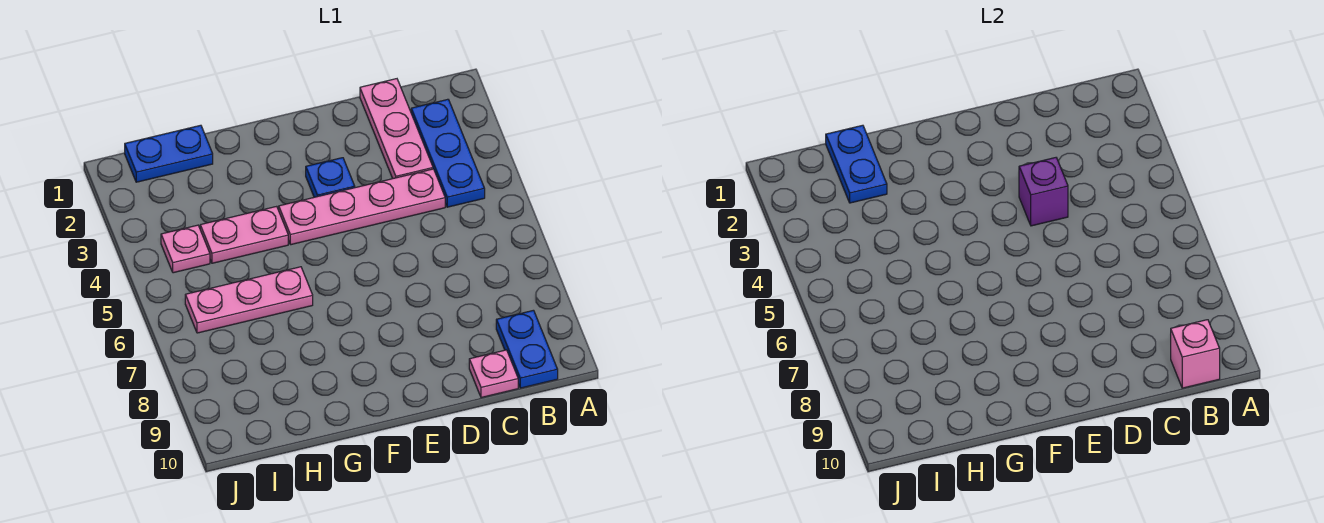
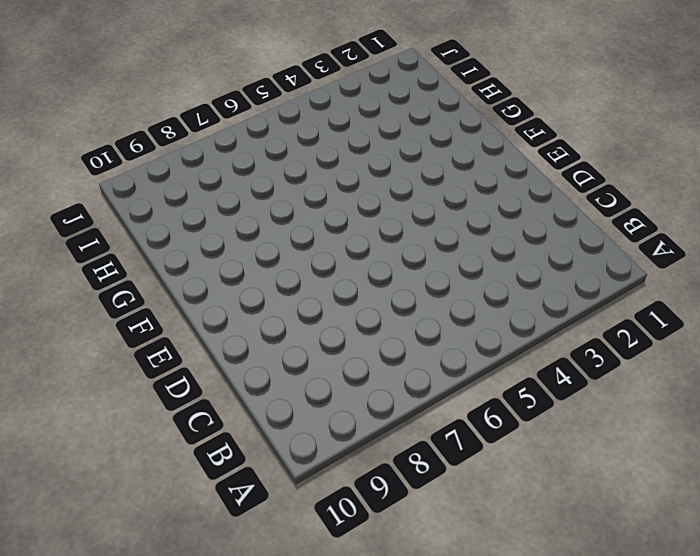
none -> blue 1x3 plate [411,99,485,207]
none -> blue 1x2 plate [496,310,558,388]
none -> pink 1x3 plate [360,79,433,178]

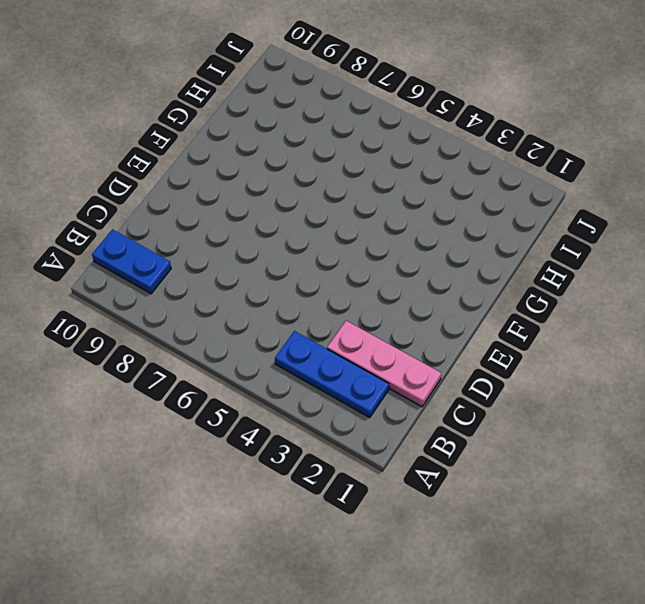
none -> pink 1x4 plate [279,169,445,245]
none -> pink 1x1 plate [469,350,518,398]
none -> blue 1x1 plate [306,158,355,197]

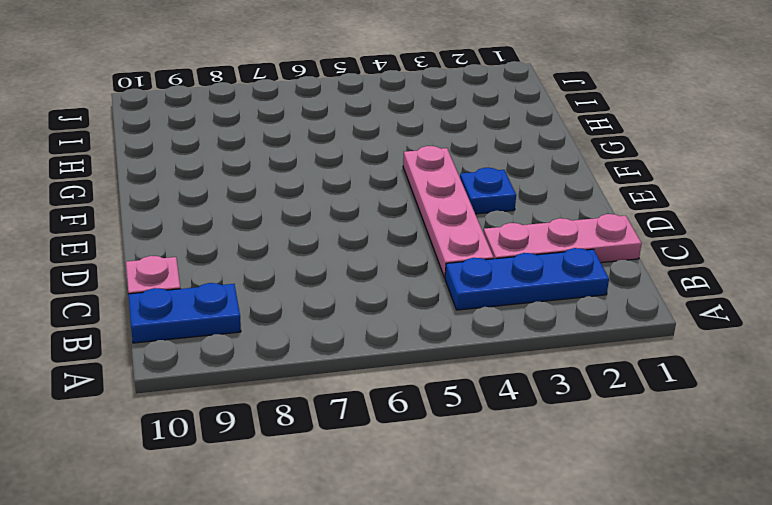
none -> pink 1x2 plate [200,206,288,263]
none -> pink 1x3 plate [185,267,313,333]
none -> blue 1x2 plate [125,125,213,182]

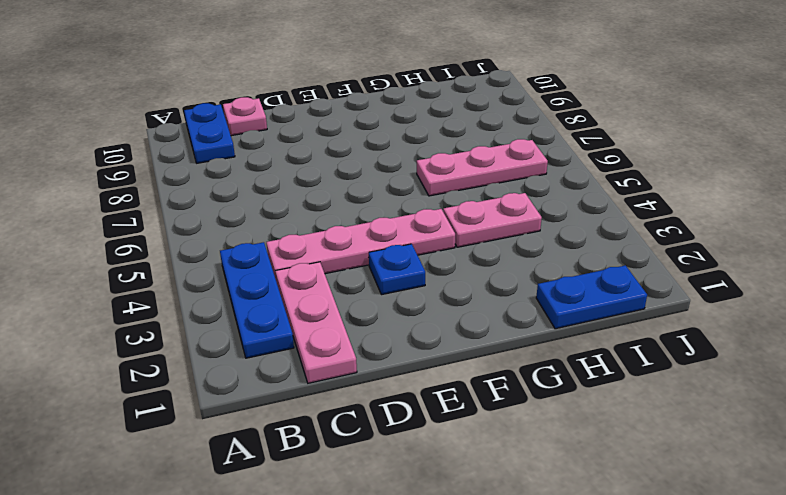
none -> pink 1x1 plate [161,225,210,273]
none -> pink 1x1 brick [1171,320,1220,388]
none -> purple 1x1 brick [1019,158,1068,226]

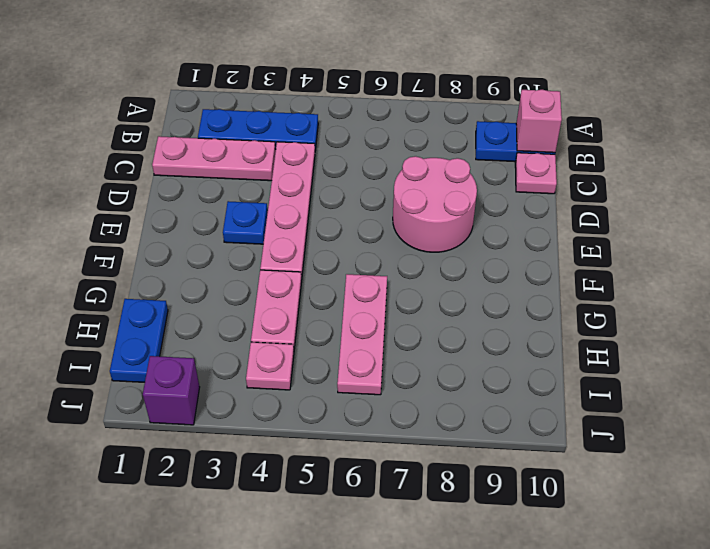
pink 2x2 round brick [393,156,477,252] -> none
purple 1x1 brick [143,356,200,425] -> purple 1x1 brick moved to [1019,158,1068,226]
none -> blue 1x2 plate [826,125,887,203]

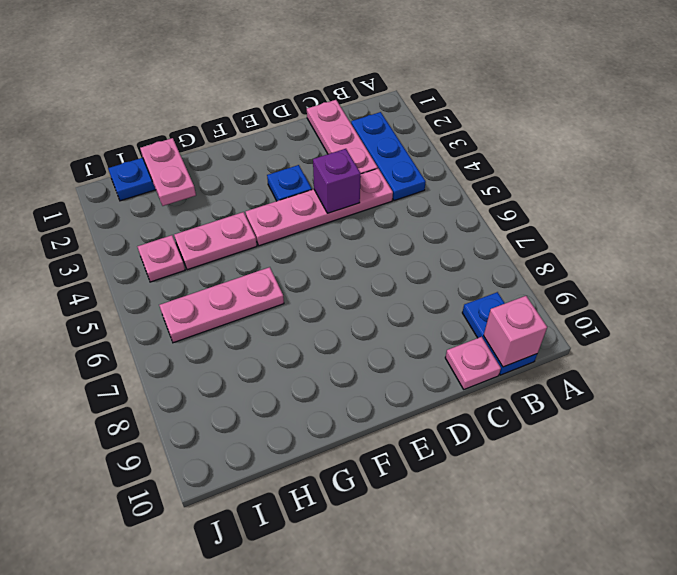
pink 1x2 plate [140,138,196,206] -> blue 1x2 plate [826,125,887,203]

